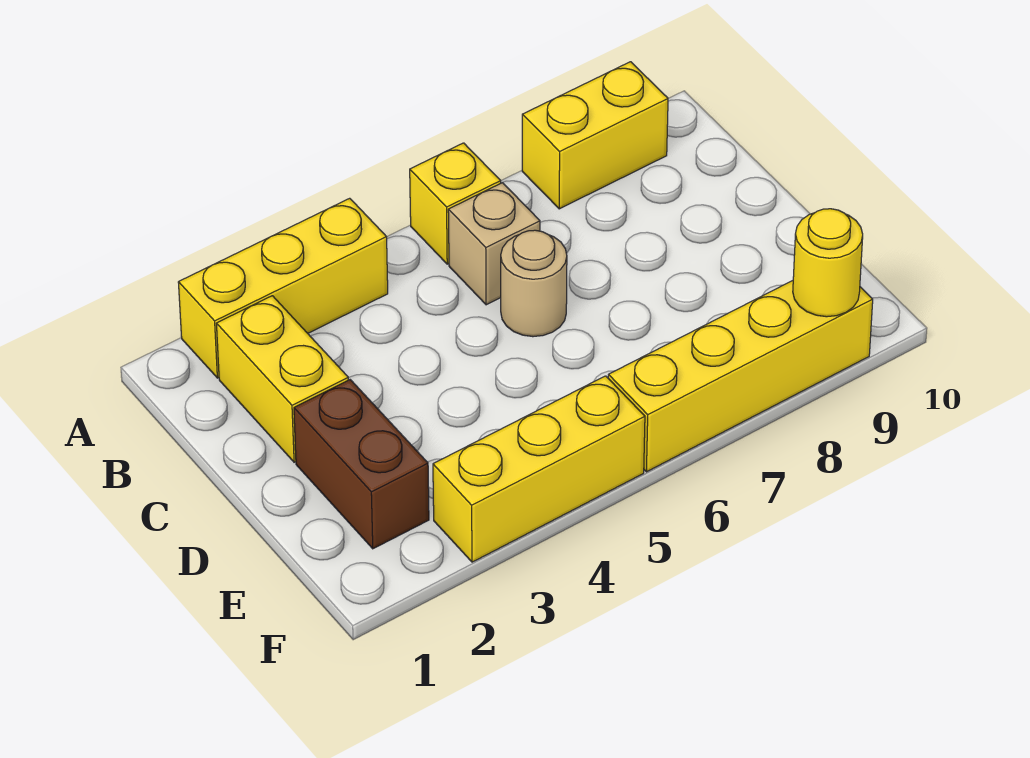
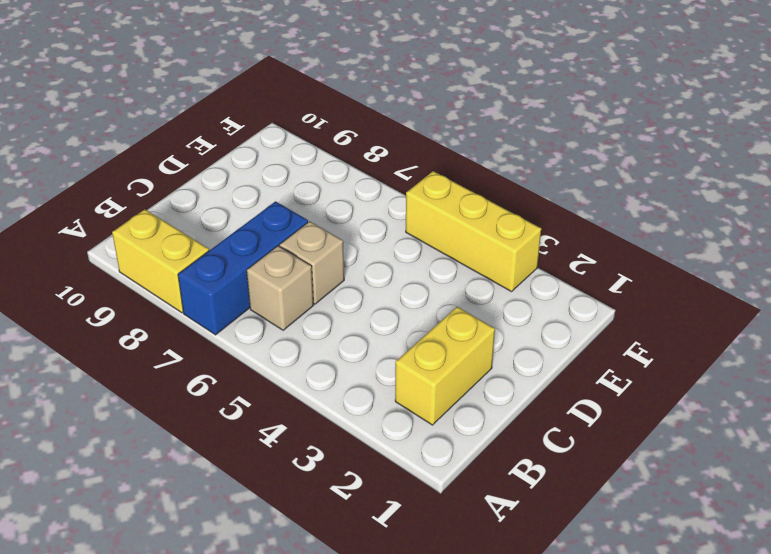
blue 1x3 brick [178,201,308,335] -> none
tan 1x1 brick [280,221,344,304] -> tan 1x1 round brick [501,230,567,337]
none -> yellow 1x3 brick [178,198,388,378]
none -> yellow 1x1 brick [410,143,501,264]

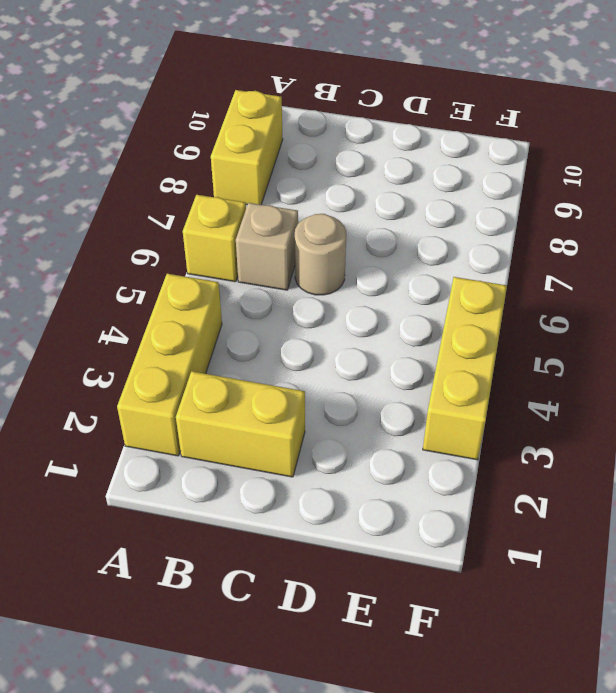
none -> brown 1x2 brick [294,380,429,549]
none -> yellow 1x4 brick [608,281,873,472]

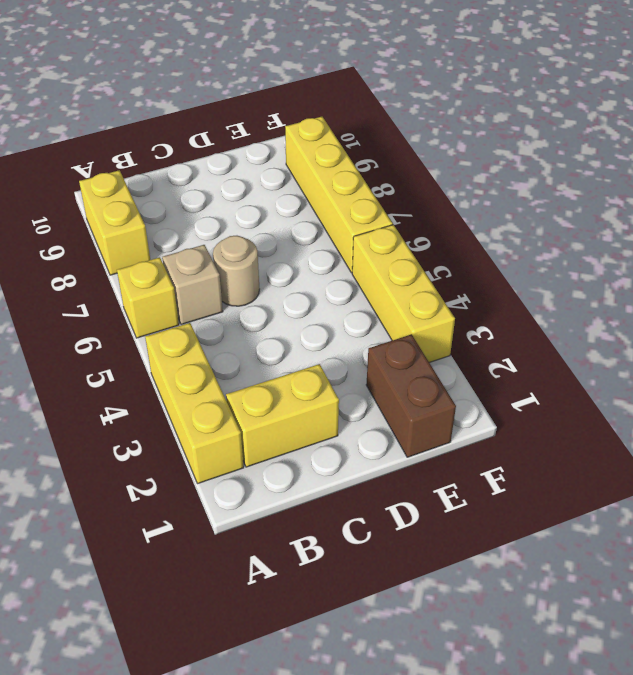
brown 1x2 brick [366,334,456,457] -> brown 1x2 brick turned to [294,380,429,549]
none -> yellow 1x1 round brick [793,209,863,317]

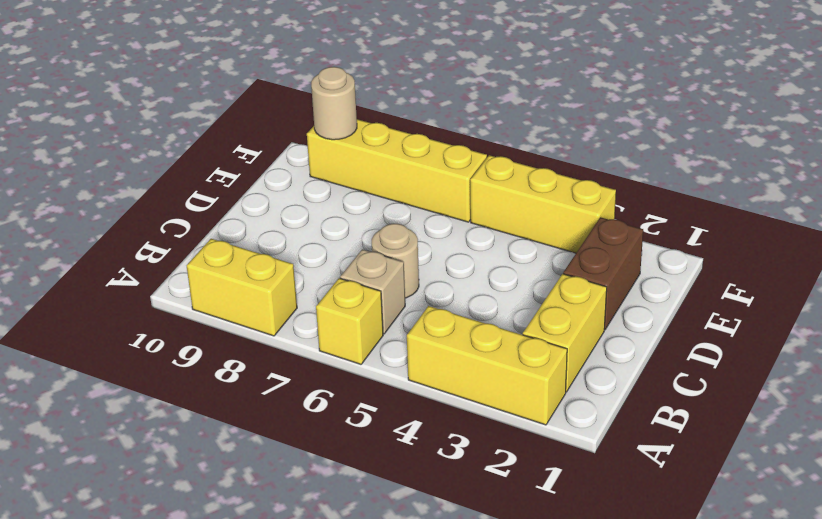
tan 1x1 round brick [311,67,357,140] -> yellow 1x1 round brick [793,209,863,317]

